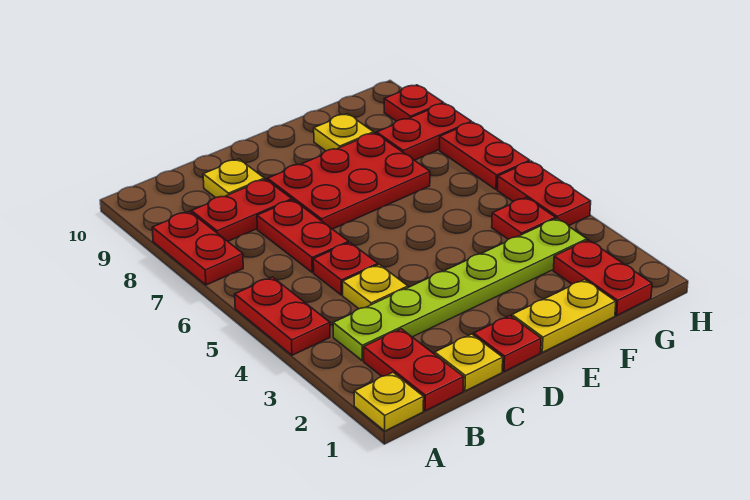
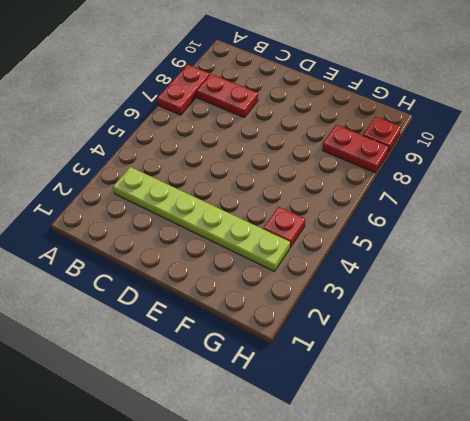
none -> yellow 1x1 plate [354,373,424,431]
none -> red 1x2 plate [235,277,330,355]
none -> red 1x2 plate [364,329,464,411]

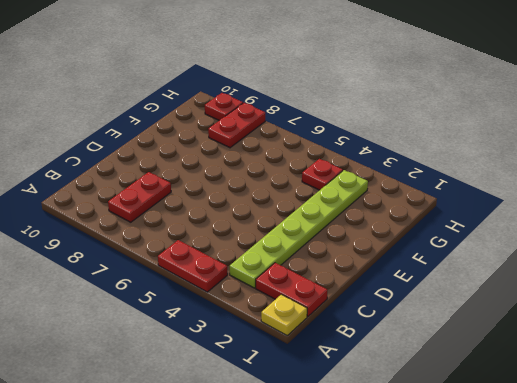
none -> red 1x2 plate [152,211,243,285]
none -> yellow 1x1 plate [435,334,503,391]
none -> yellow 1x1 plate [343,265,408,309]

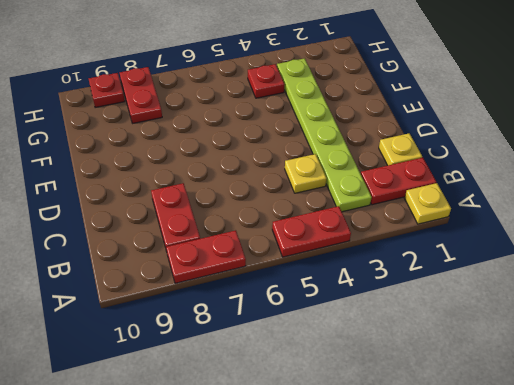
none -> red 1x1 plate [313,242,378,295]
none -> red 1x2 plate [257,200,348,272]
none -> yellow 1x1 plate [203,159,264,198]

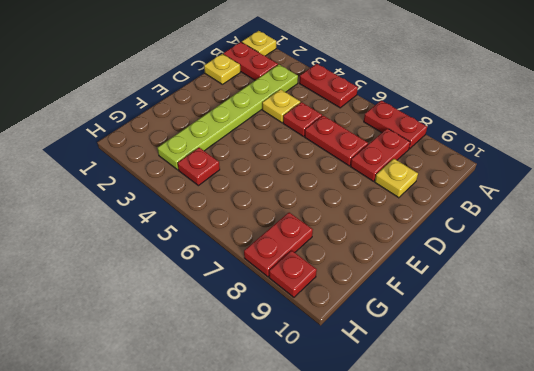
none -> red 1x1 plate [474,316,541,372]
none -> red 2x3 plate [268,133,430,229]
none -> yellow 1x2 plate [512,280,616,352]

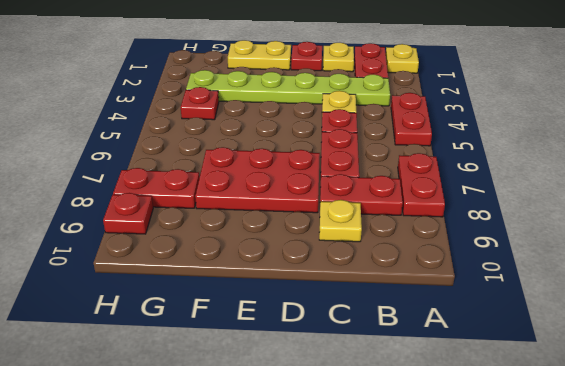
none -> yellow 1x1 plate [314,114,374,151]
none -> red 1x2 plate [553,240,652,315]
none -> red 1x2 plate [497,161,591,226]

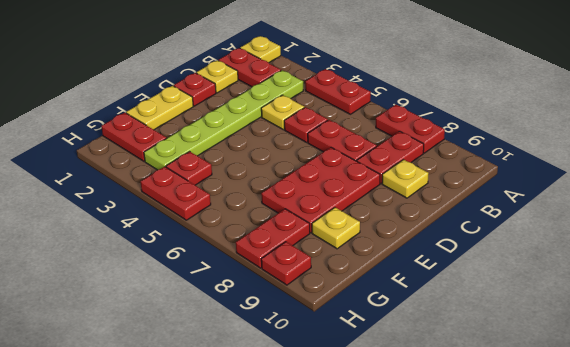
none -> red 1x2 plate [440,122,530,190]

